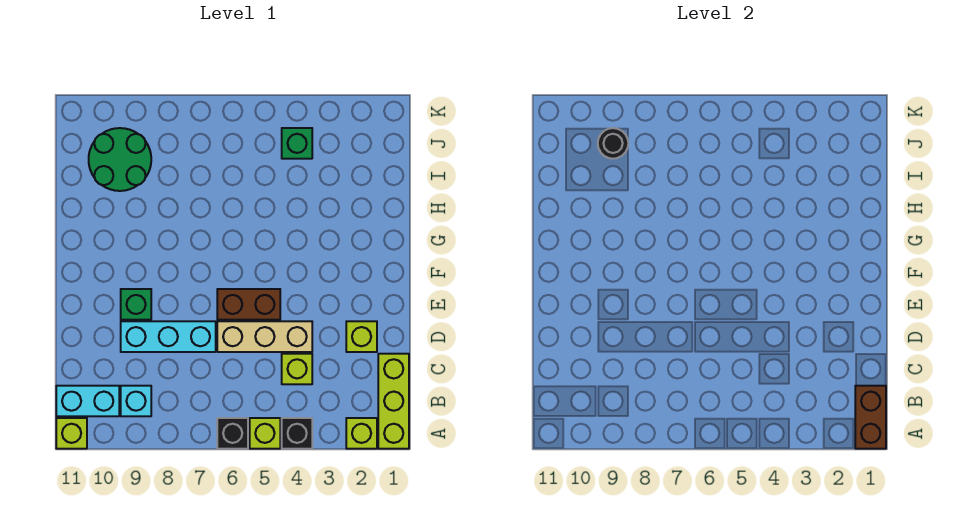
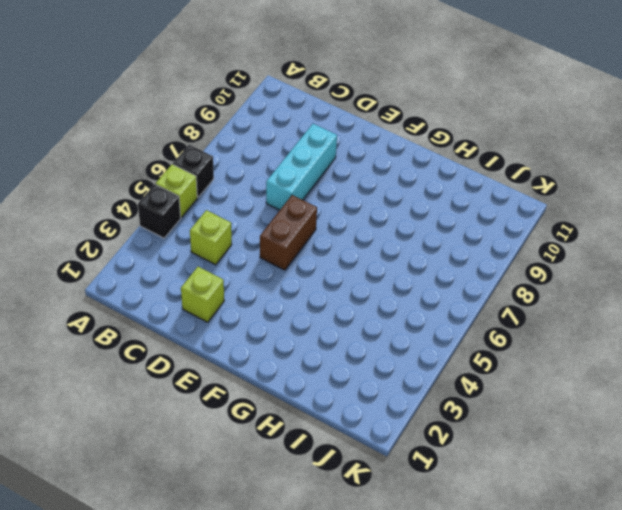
none -> lime 1x3 brick [378,354,409,449]
none -> lime 1x1 brick [346,418,377,449]
none -> lime 1x1 brick [56,418,87,449]

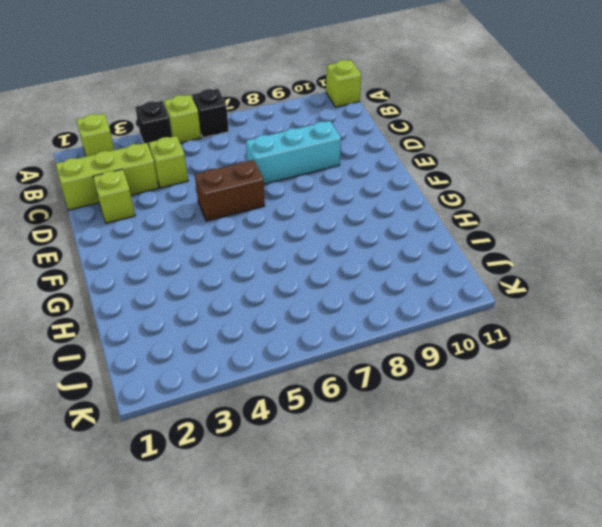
lime 1x3 brick [56,143,159,210] -> lime 1x3 brick turned to [378,354,409,449]
none -> cyan 1x1 brick [121,386,151,416]
none -> cyan 1x2 brick [56,386,119,416]
none -> tan 1x3 brick [217,321,312,352]

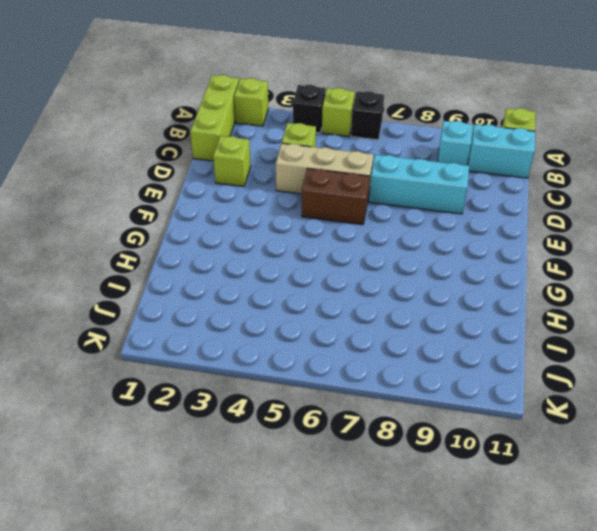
none -> green 1x1 brick [121,289,151,320]
none -> green 2x2 round brick [89,128,151,191]
none -> green 1x1 brick [282,128,312,159]

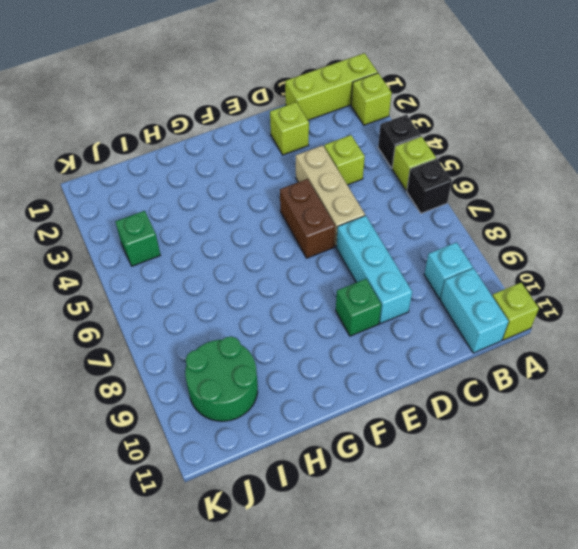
none -> brown 1x2 brick [855,386,886,449]
none -> black 1x1 round brick [598,128,628,159]

